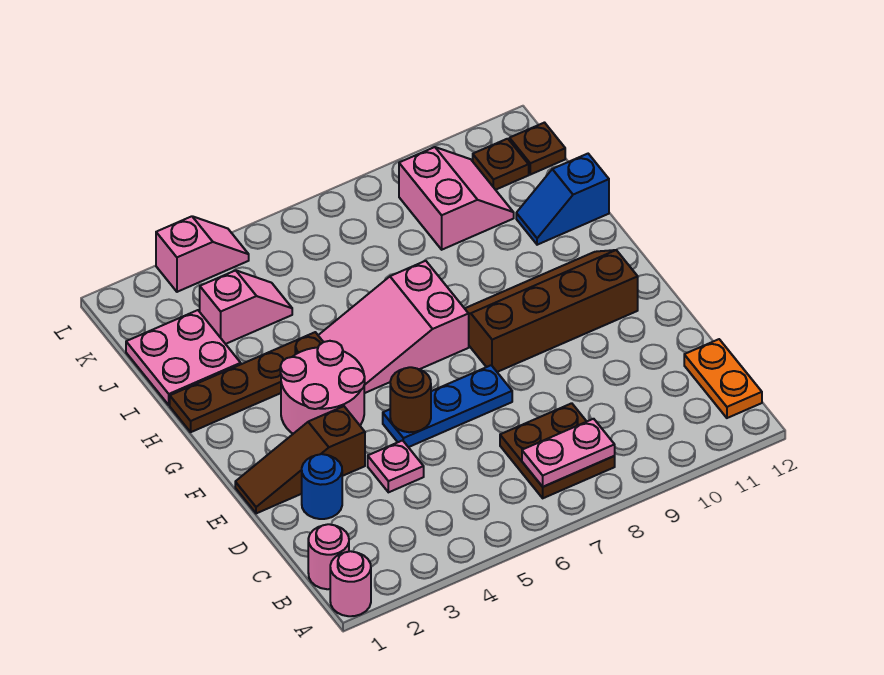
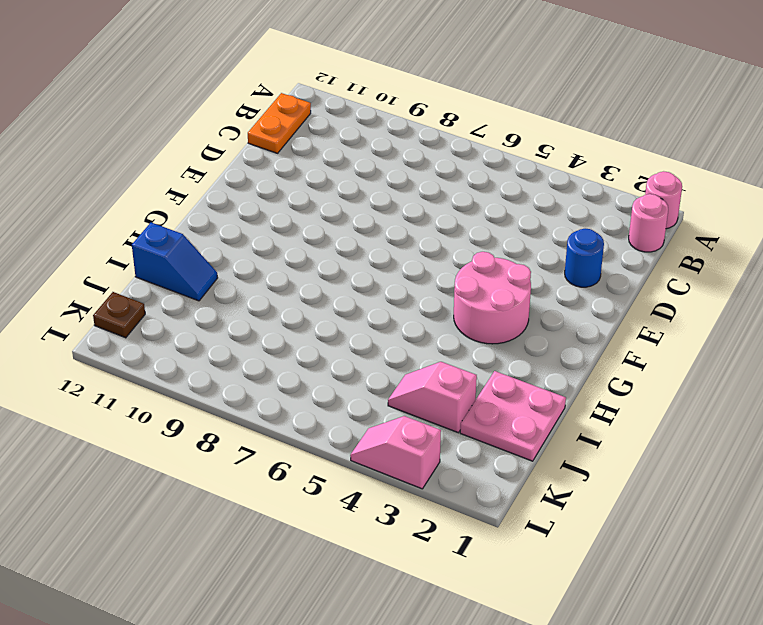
none -> brown 2x2 plate [500,403,615,498]
none -> pink 1x1 plate [368,440,424,492]
none -> brown 1x3 slope [235,406,365,513]

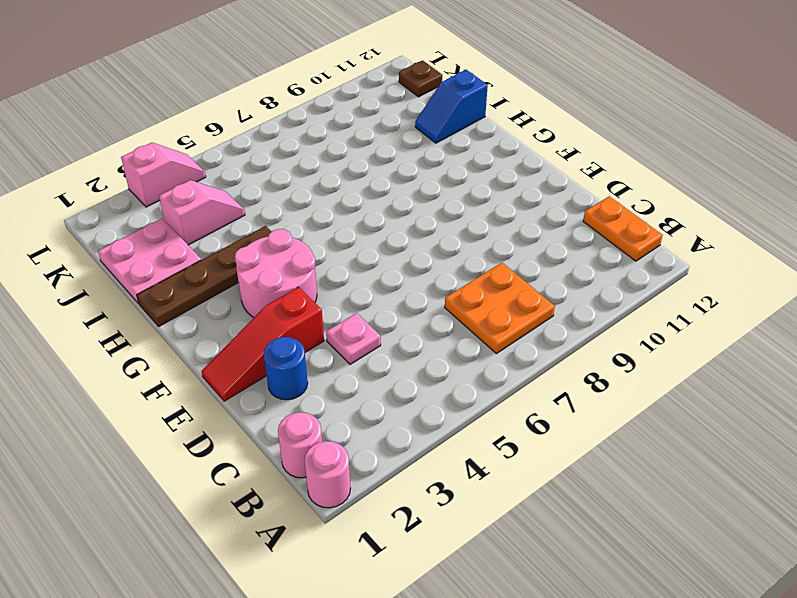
orange 2x2 plate [445,263,555,354] -> brown 2x2 plate [500,403,615,498]
red 1x3 slope [202,287,324,401] -> brown 1x3 slope [235,406,365,513]
none -> blue 1x3 plate [383,365,512,447]
none -> brown 2x4 slope [465,250,638,372]
none -> pink 2x3 slope [318,261,469,393]

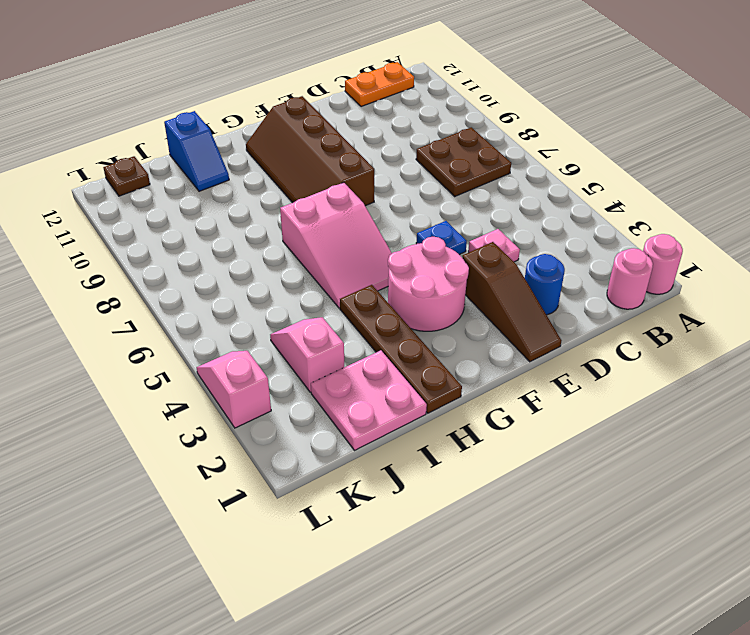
blue 1x1 plate [416,221,467,255] -> blue 1x3 plate [383,365,512,447]
none -> pink 2x2 slope [399,147,514,250]
none -> brown 1x1 plate [473,139,529,190]
none -> pink 1x2 plate [522,419,615,487]

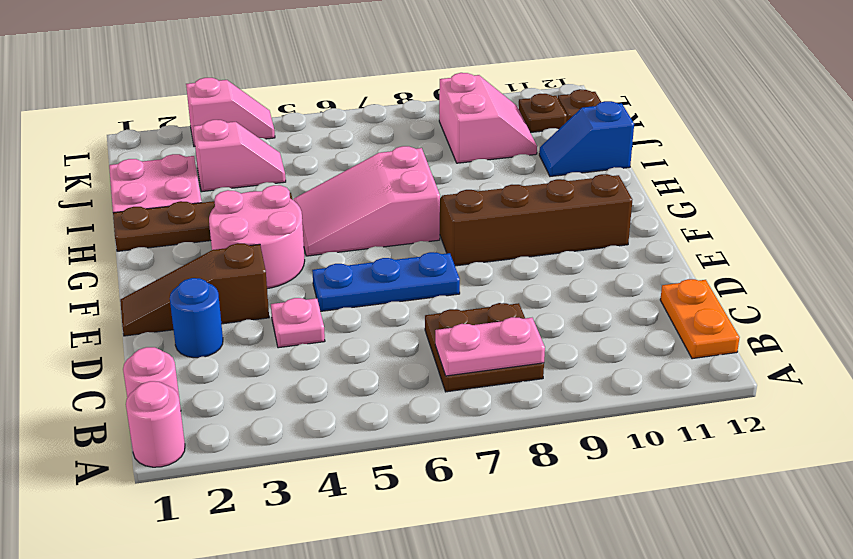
none -> brown 1x1 round brick [390,367,431,432]

